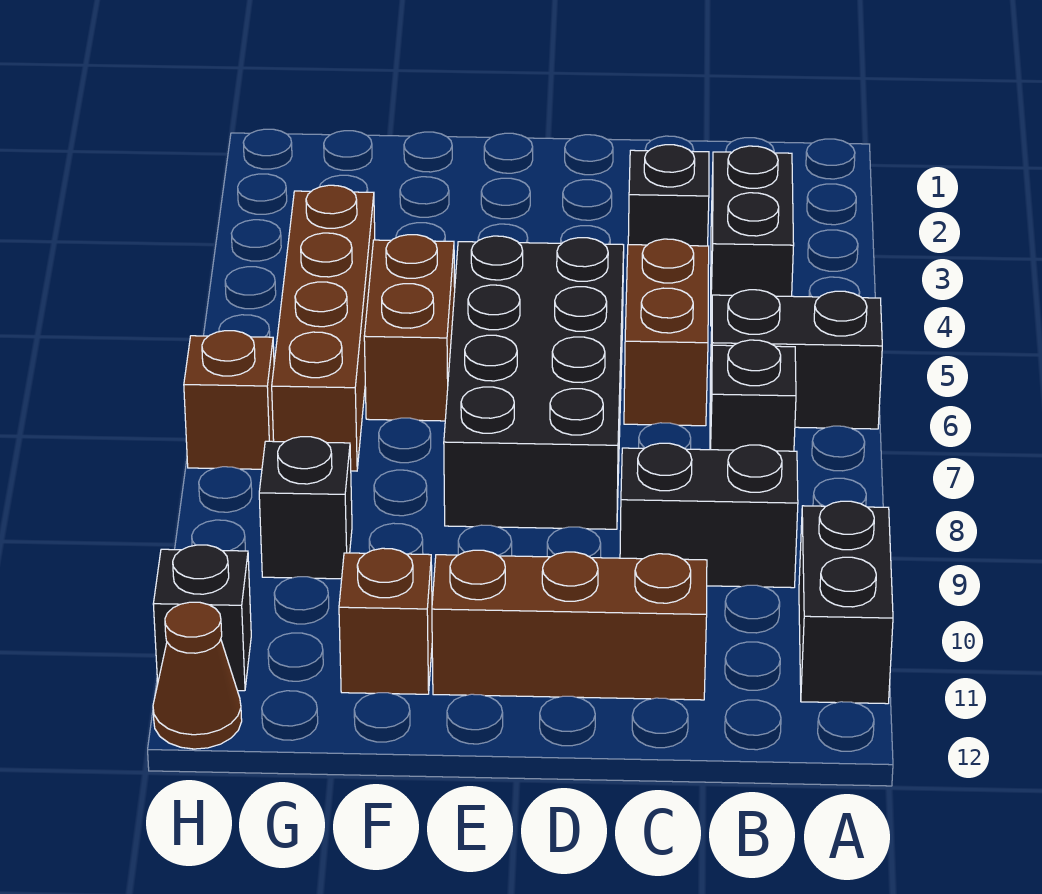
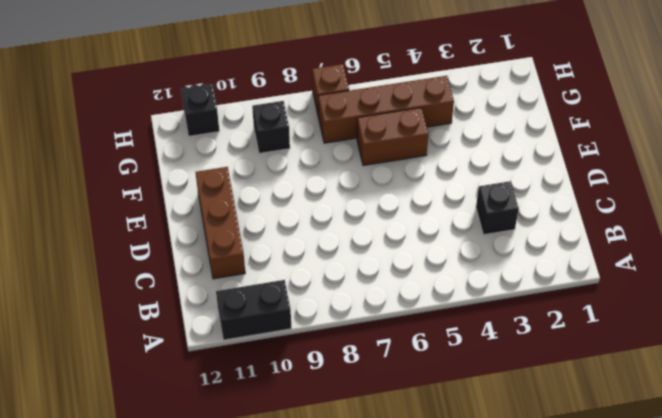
none -> black 1x2 brick [710,290,882,429]
none -> black 1x2 brick [711,146,794,326]
none -> black 1x1 brick [710,340,796,451]

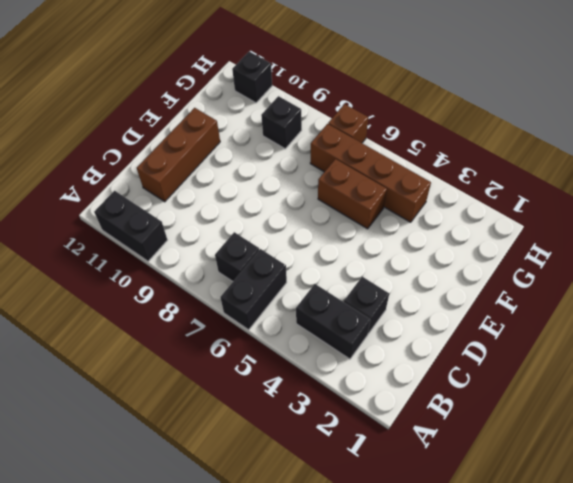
none -> black 1x2 brick [620,443,798,588]
none -> brown 1x2 brick [624,239,709,426]
none -> black 2x4 brick [444,236,624,529]

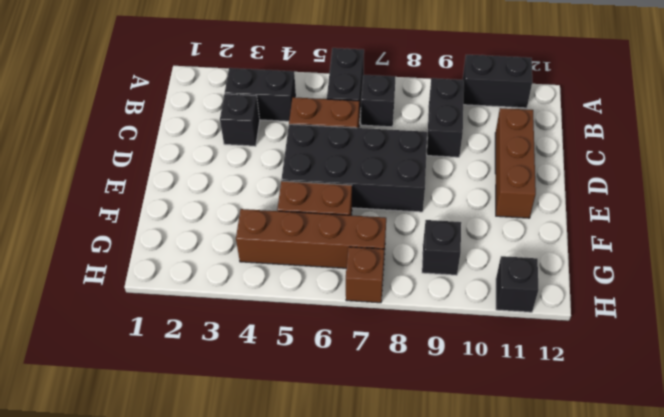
none -> brown 1x1 brick [339,548,432,694]
none -> brown 1x1 cone [153,602,242,749]

